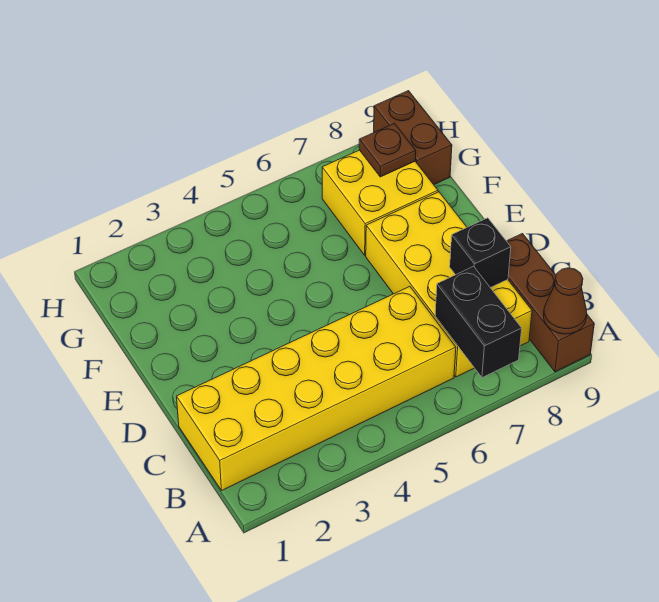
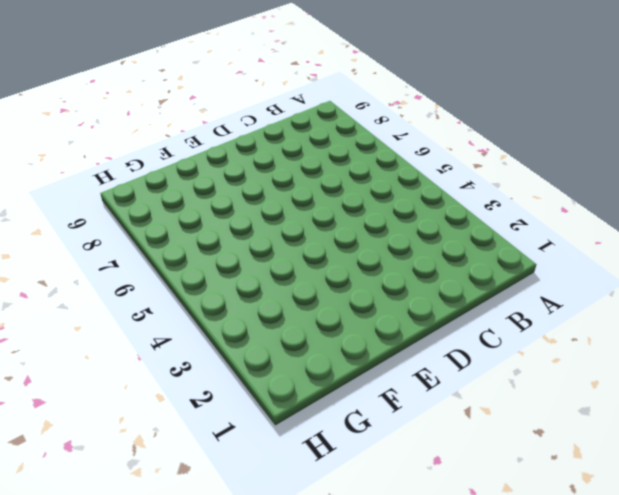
none -> brown 1x3 brick [507,234,594,372]
none -> yellow 2x6 brick [177,286,456,491]

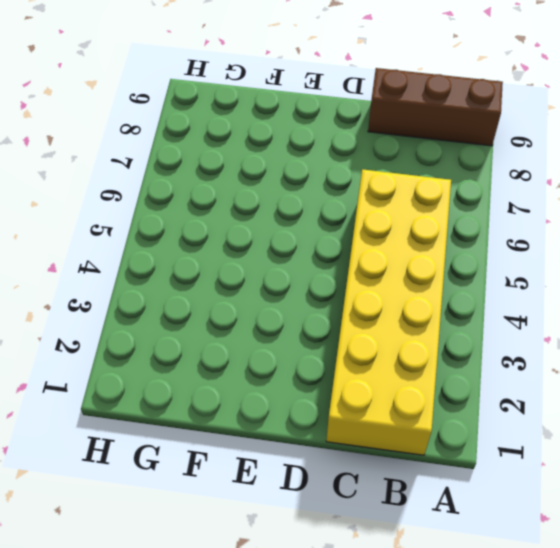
none -> yellow 2x4 brick [366,192,532,377]
none -> yellow 2x2 brick [322,150,438,255]

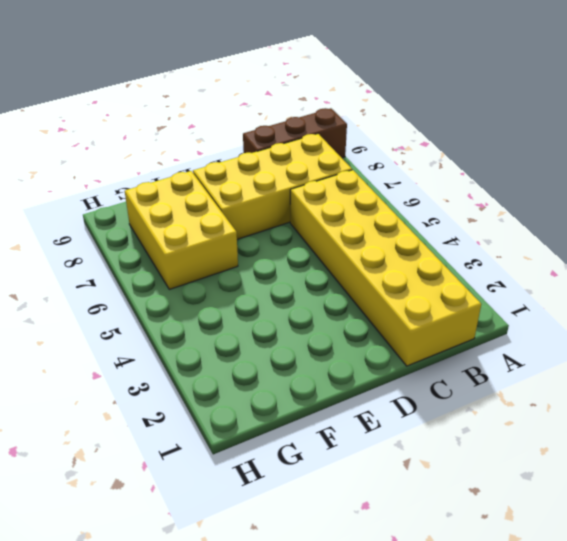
yellow 2x3 brick [125,171,238,289] -> yellow 2x2 brick [322,150,438,255]
none -> brown 1x2 brick [374,91,452,185]
none -> black 1x2 brick [435,266,522,378]

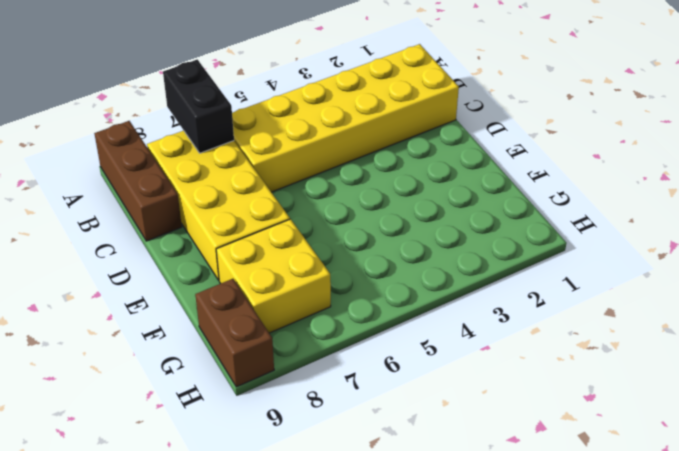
none -> brown 1x1 cone [543,268,587,334]
none -> black 1x1 brick [450,218,511,288]

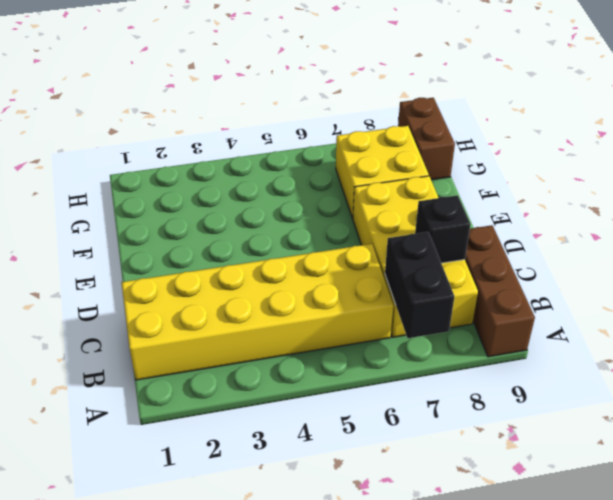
none -> brown 1x1 cone [543,268,587,334]
none -> brown 1x1 plate [359,124,416,177]

